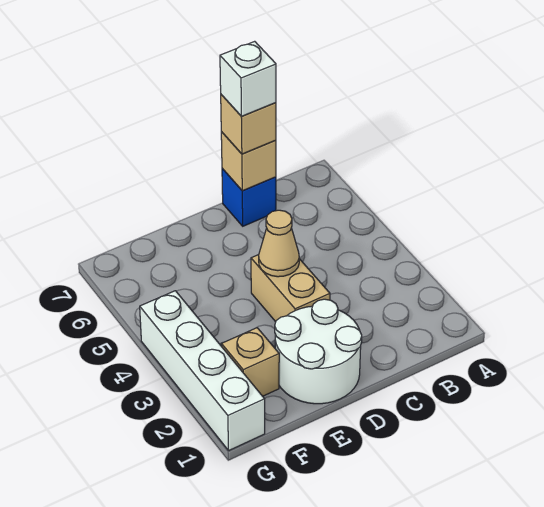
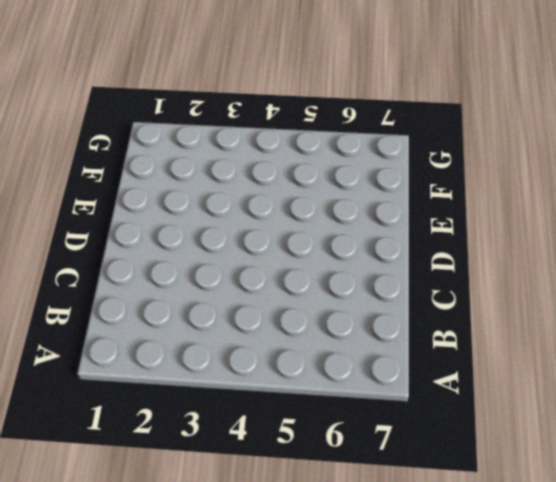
none -> blue 1x1 brick [222,169,276,226]
none -> white 2x2 round brick [275,299,362,404]

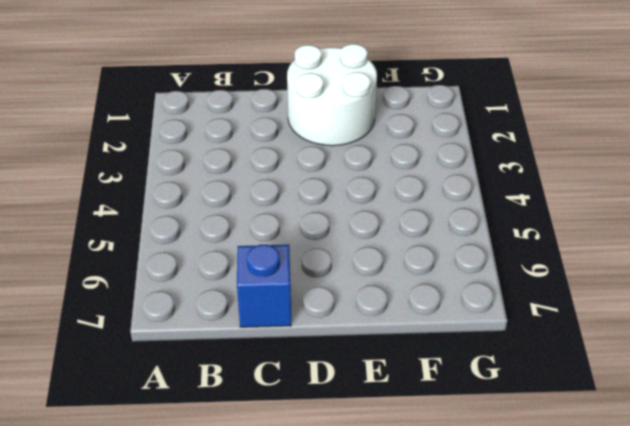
none -> tan 1x2 brick [251,255,330,322]
none -> tan 1x1 brick [221,328,279,396]

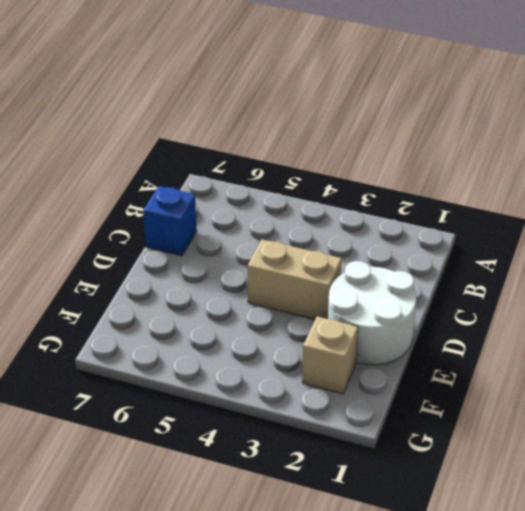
none -> white 1x4 brick [140,291,265,450]
none -> tan 1x1 brick [221,132,276,191]

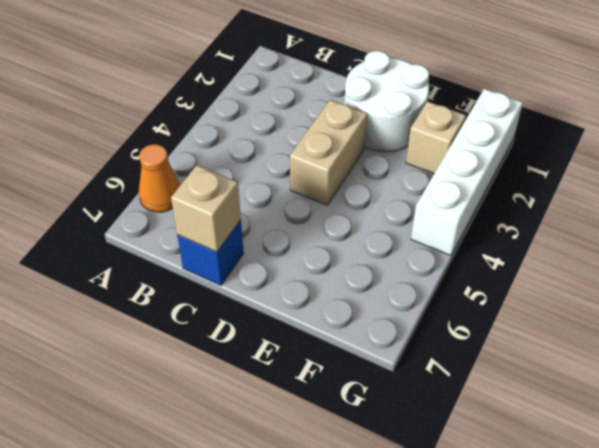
orange 1x1 cone [139,144,180,212] -> none
none -> tan 1x1 cone [259,210,299,277]
none -> tan 1x1 brick [221,95,276,154]

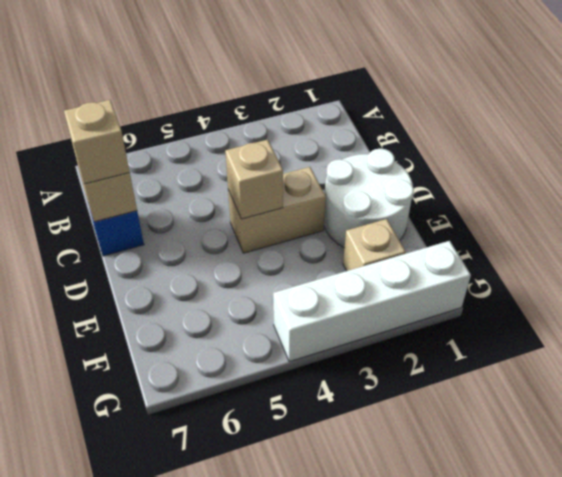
tan 1x1 brick [225,140,283,219] -> tan 1x1 cone [259,210,299,277]
none -> white 1x1 brick [220,41,276,116]

